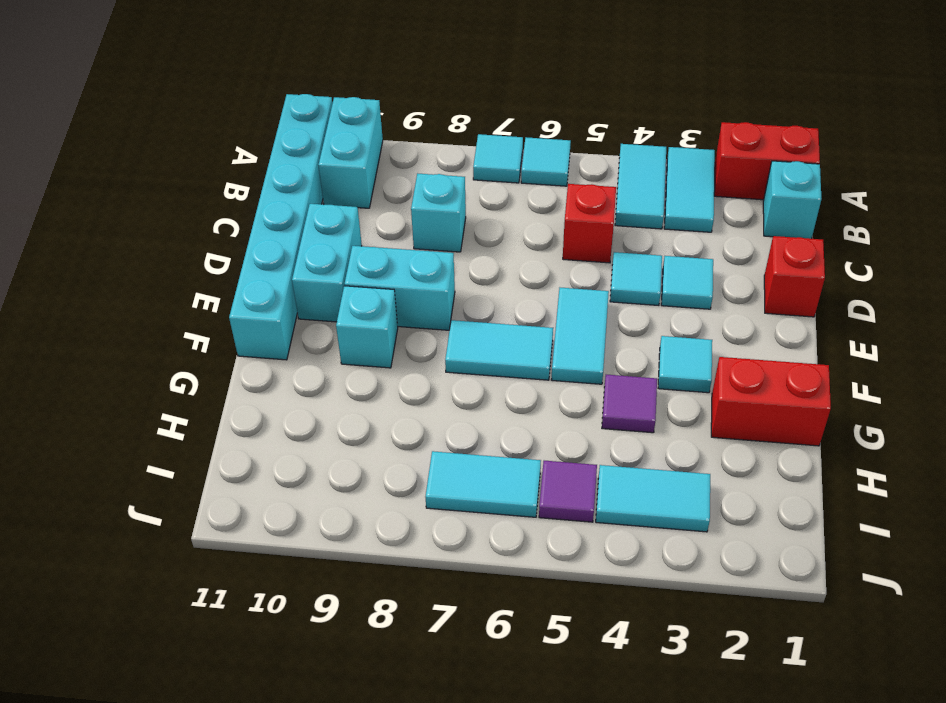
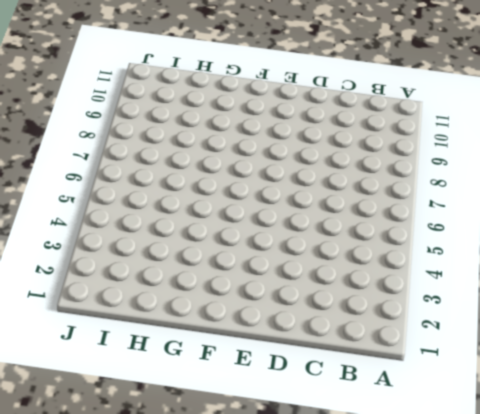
none -> red 1x2 brick [714,122,820,200]
none -> cyan 1x2 tile [664,147,715,232]
none -> cyan 1x2 tile [615,144,666,229]

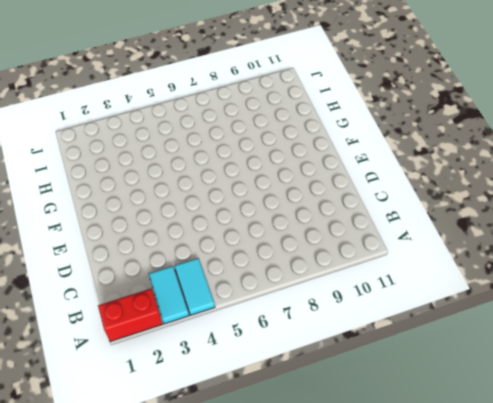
none -> cyan 1x1 tile [521,137,571,186]
none -> cyan 1x1 tile [473,134,523,183]
none -> cyan 1x2 brick [318,97,383,208]

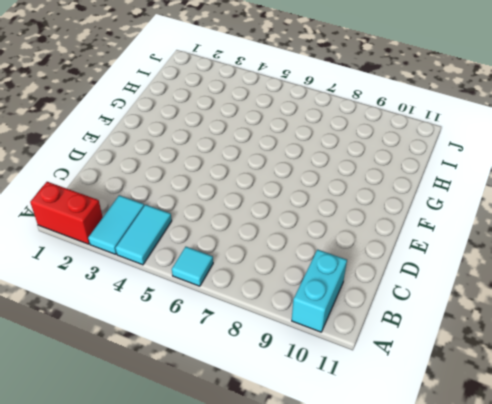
none -> cyan 1x1 tile [473,134,523,183]
none -> cyan 1x6 brick [229,94,332,360]
none -> cyan 1x1 brick [763,161,822,239]

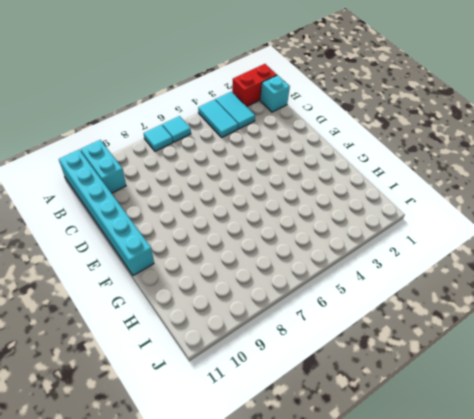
none -> red 1x1 brick [563,184,616,263]
none -> cyan 1x1 brick [411,174,466,252]
none -> red 1x1 brick [764,236,825,317]

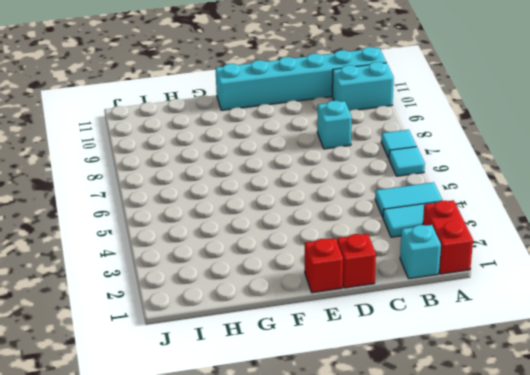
red 1x1 brick [305,238,343,293] -> red 1x1 brick moved to [563,184,616,263]
none -> cyan 1x1 tile [661,256,713,309]
none -> cyan 1x1 tile [610,252,662,305]
none -> cyan 1x2 brick [292,204,362,322]

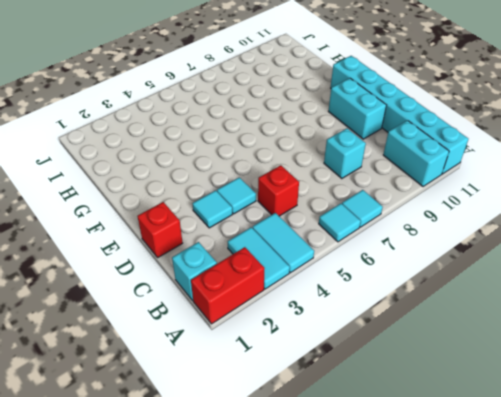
none -> cyan 1x2 tile [551,288,609,384]
none -> cyan 1x2 brick [345,246,455,330]
none -> cyan 1x1 tile [658,336,712,393]

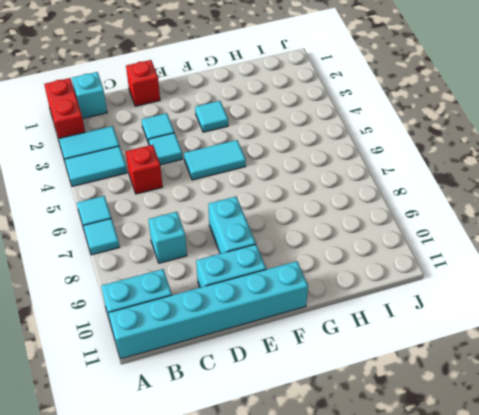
none -> cyan 1x2 tile [445,320,553,380]
none -> cyan 1x1 brick [336,286,398,368]
none -> red 1x2 brick [711,357,831,446]

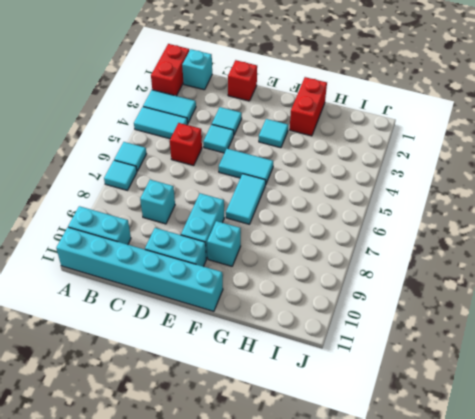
none -> purple 1x1 tile [602,375,657,433]
none -> cyan 1x2 tile [596,465,710,532]
none -> purple 1x1 tile [539,461,597,522]

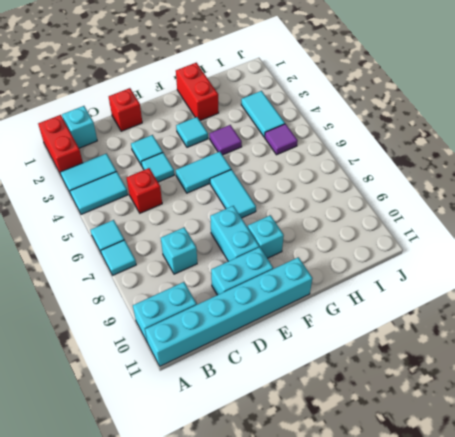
none -> cyan 1x2 tile [426,451,541,517]

